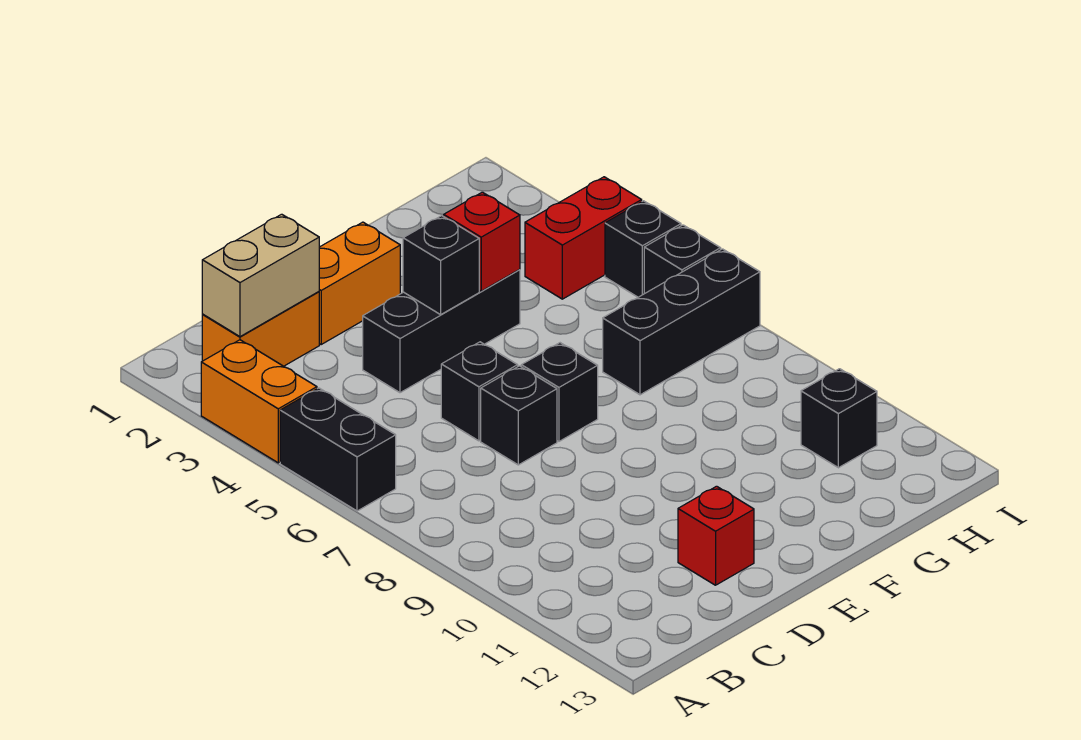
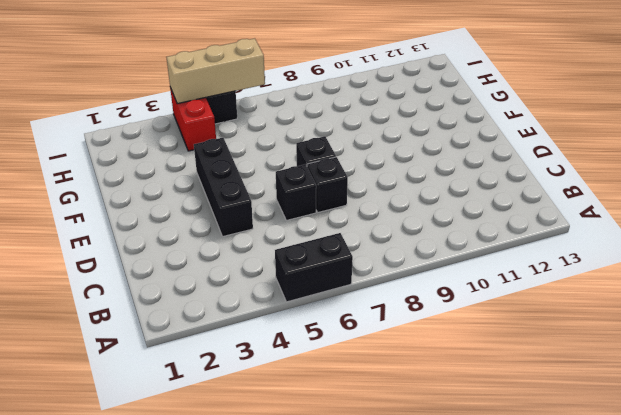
tan 1x3 brick [167,38,265,104] -> none
none -> orange 1x2 brick [201,340,317,463]
none -> orange 1x2 brick [202,292,319,366]
none -> orange 1x2 brick [319,222,400,344]

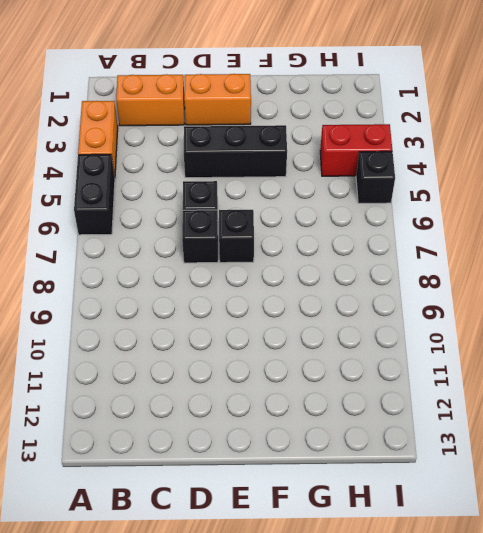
none -> red 1x1 brick [678,486,754,585]
none -> black 1x3 brick [603,249,760,395]
none -> black 1x1 brick [801,369,877,468]

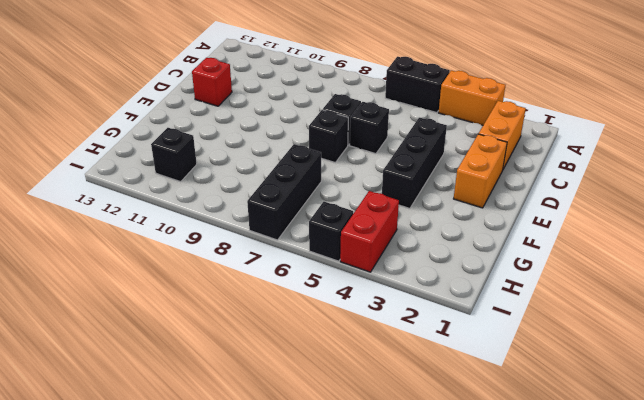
none -> black 1x1 brick [644,225,721,294]
none -> tan 1x2 brick [202,214,319,337]
none -> black 1x1 brick [403,216,479,315]

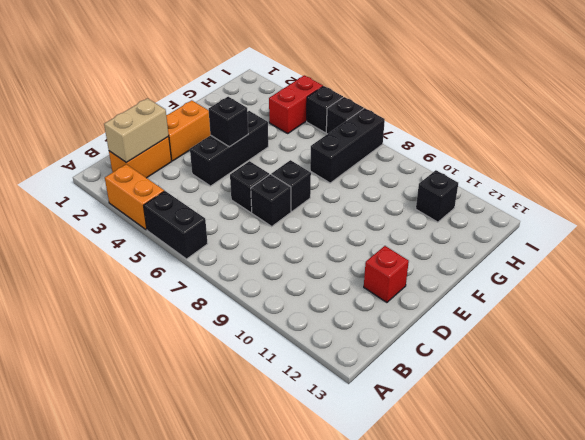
none -> red 1x1 brick [444,192,520,291]

